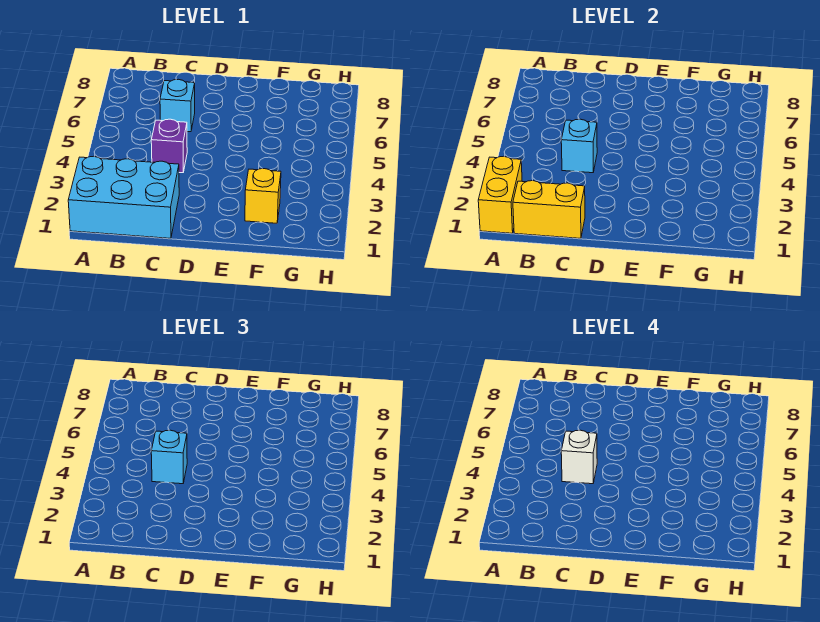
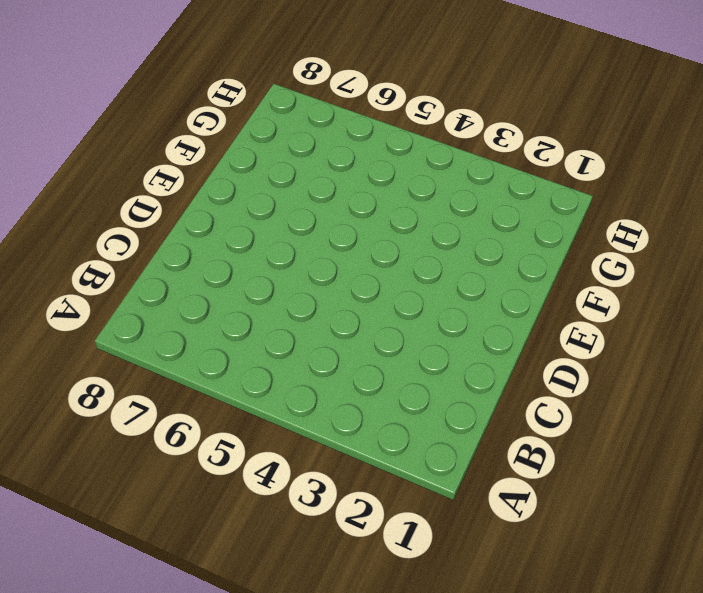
none -> cyan 2x3 brick [68,156,179,238]
none -> purple 1x1 brick [151,119,187,173]

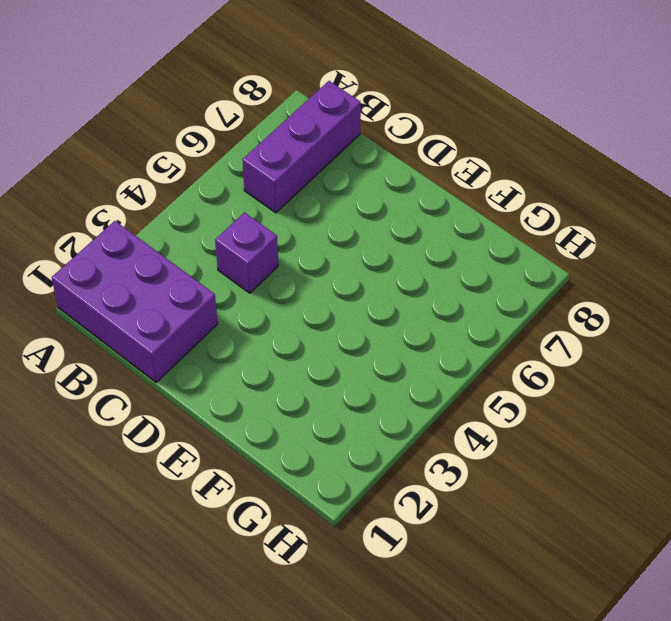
purple 2x3 brick [52,221,218,382] -> cyan 2x3 brick [68,156,179,238]
purple 1x3 brick [243,81,361,213] -> none
none -> cyan 1x1 brick [160,79,195,132]
none -> yellow 1x1 brick [245,169,281,223]

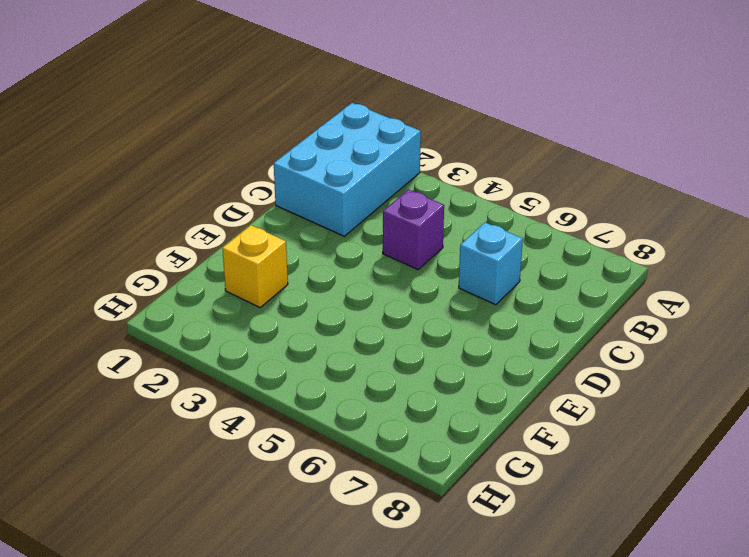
none -> yellow 1x2 brick [478,156,522,233]
none -> yellow 1x2 brick [513,181,585,238]

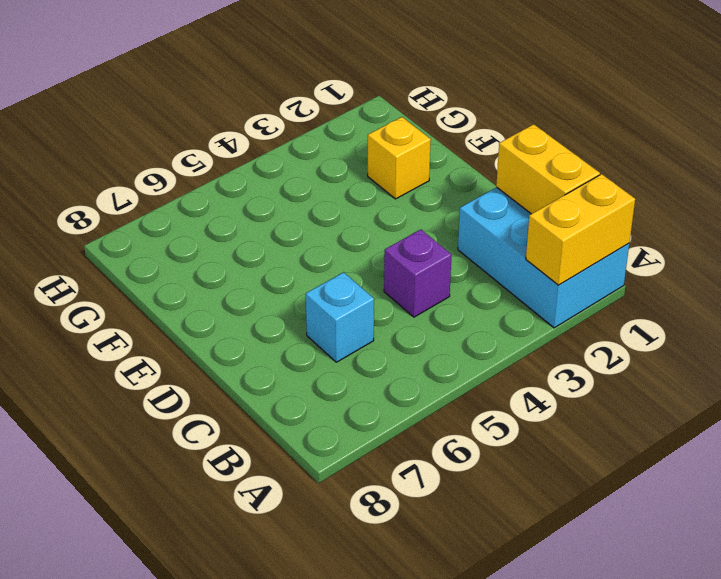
none -> cyan 1x1 brick [561,119,597,173]
none -> cyan 1x1 brick [151,430,187,484]

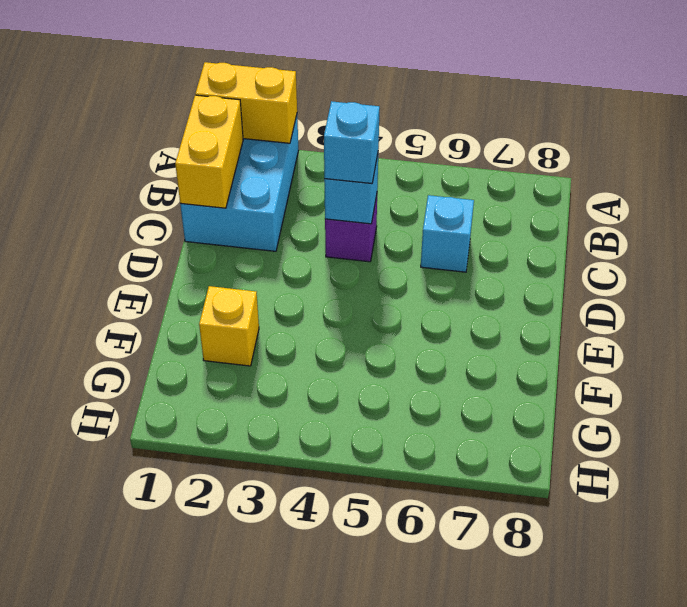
none -> white 1x1 brick [561,430,597,484]

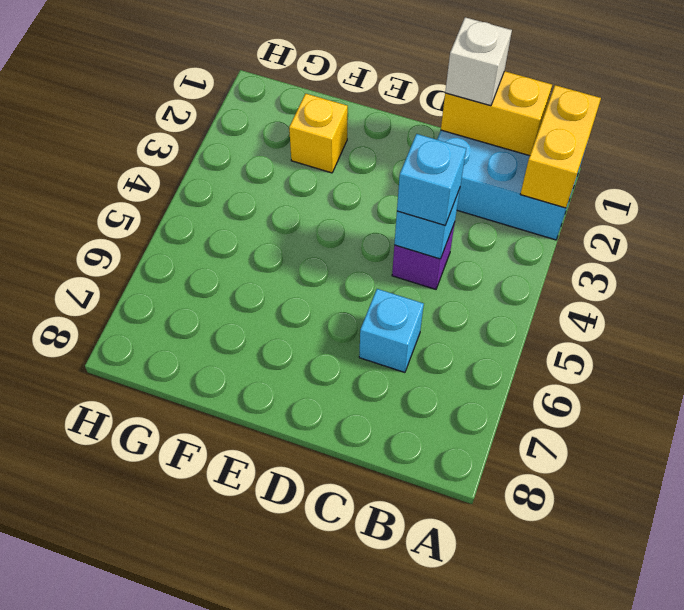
white 1x1 brick [445,17,512,106] -> white 1x1 brick moved to [561,430,597,484]

